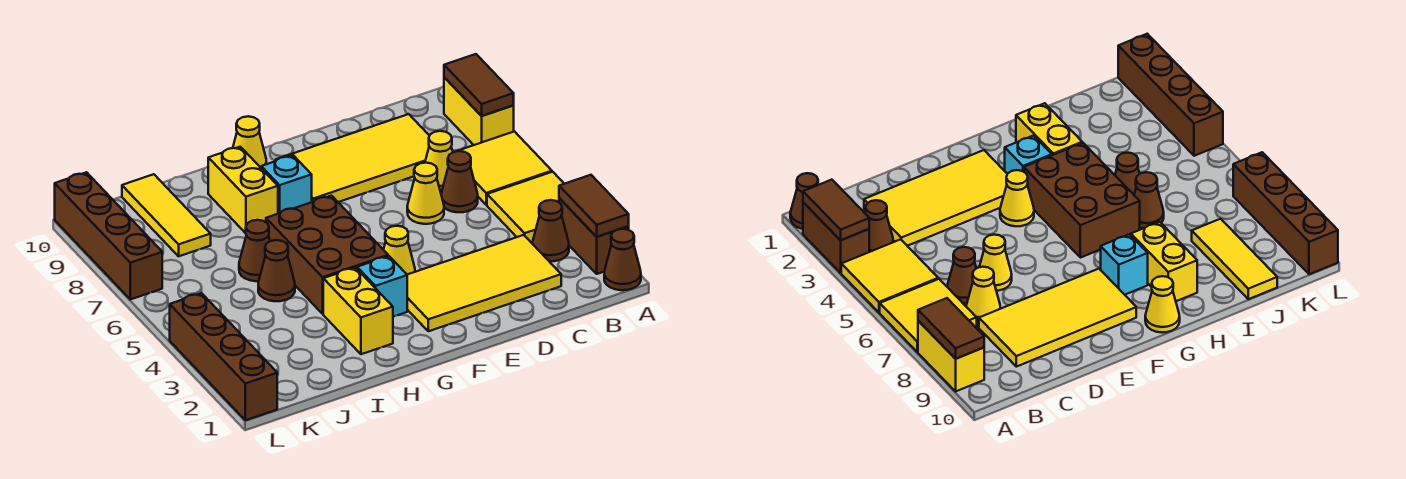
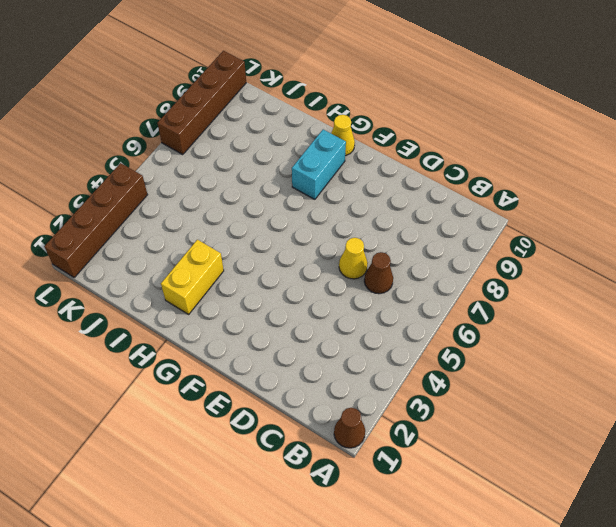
cyan 1x2 brick [292,130,346,199] -> cyan 1x1 brick [261,155,312,214]
none -> brown 1x2 brick [559,198,629,274]
none -> yellow 2x2 tile [487,172,564,243]
none -> yellow 2x2 tile [456,131,552,205]

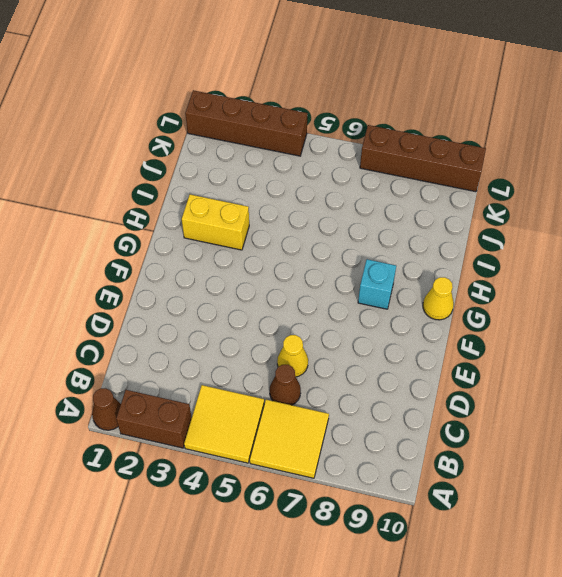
none -> yellow 1x2 brick [444,77,514,145]
none -> brown 1x1 cone [532,200,569,261]
none -> yellow 2x4 tile [407,235,561,331]

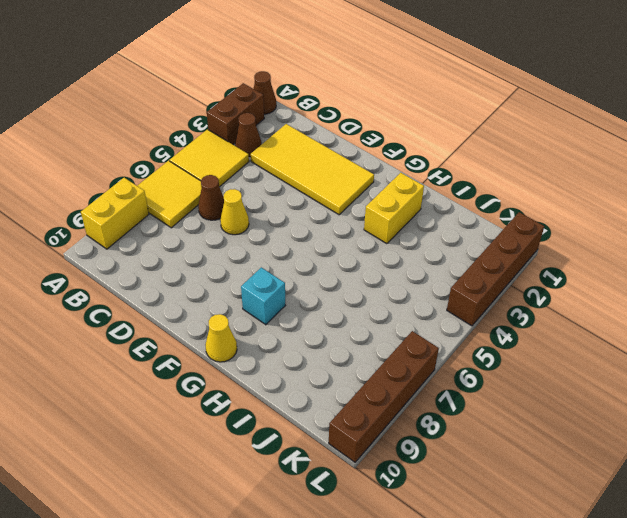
none -> yellow 1x1 cone [425,131,453,192]
none -> yellow 2x4 tile [276,114,429,202]
none -> yellow 1x1 cone [384,226,415,274]

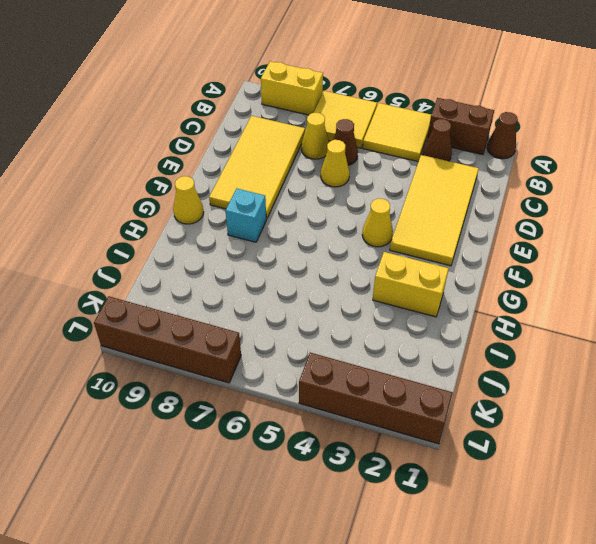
none -> cyan 1x1 brick [357,256,407,317]
none -> brown 2x3 brick [266,196,388,314]
none -> yellow 1x2 brick [208,147,278,233]

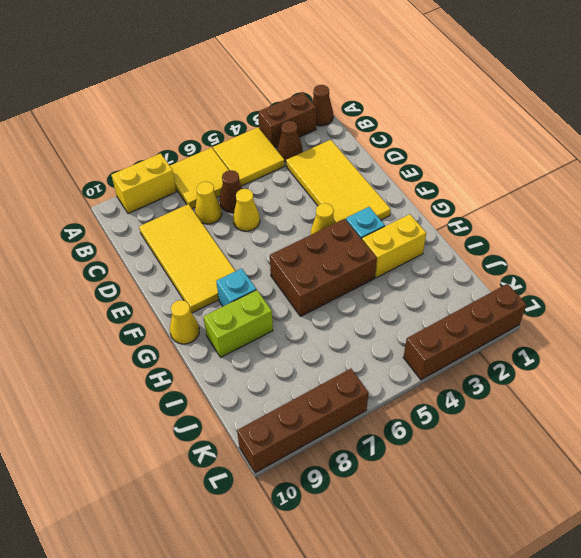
lime 1x2 brick [203,290,273,357] -> yellow 1x2 brick [208,147,278,233]
none -> brown 1x1 cone [258,240,295,301]
none -> brown 1x1 cone [239,220,270,281]
none -> yellow 1x3 tile [122,174,211,256]

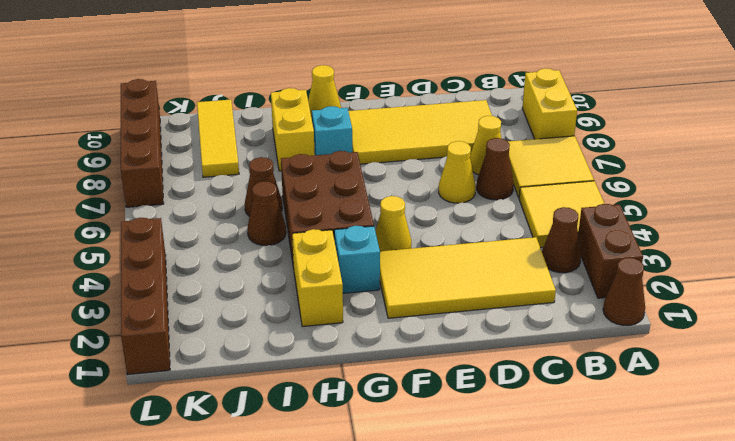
none -> brown 1x2 tile [559,175,629,237]
none -> brown 1x2 tile [444,54,514,116]

